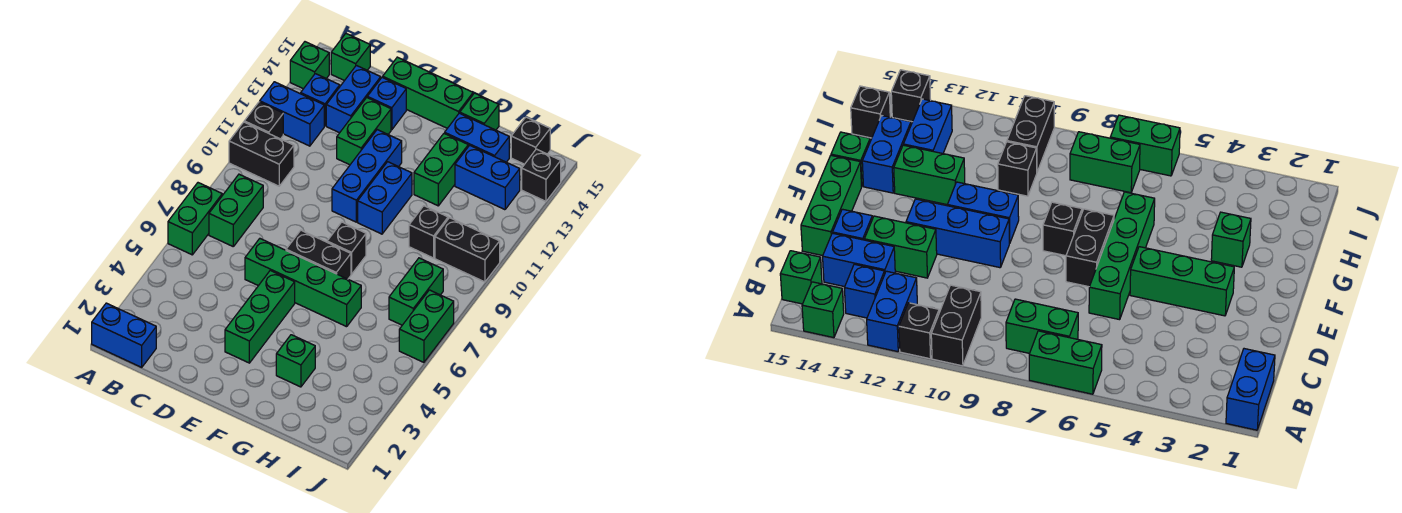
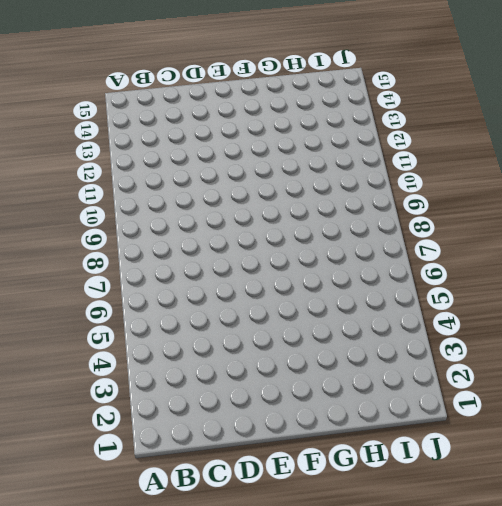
none -> blue 1x2 brick [92,303,156,367]
none -> green 1x2 brick [168,183,222,255]
none -> black 1x2 brick [229,122,294,186]
none -> black 1x1 brick [244,102,283,139]

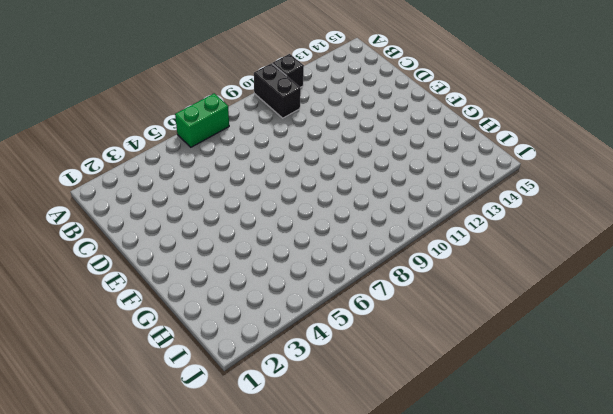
none -> blue 1x2 brick [92,303,156,367]
none -> blue 1x2 brick [260,82,324,146]
none -> green 1x1 brick [290,42,329,89]
none -> green 1x2 brick [209,174,263,246]

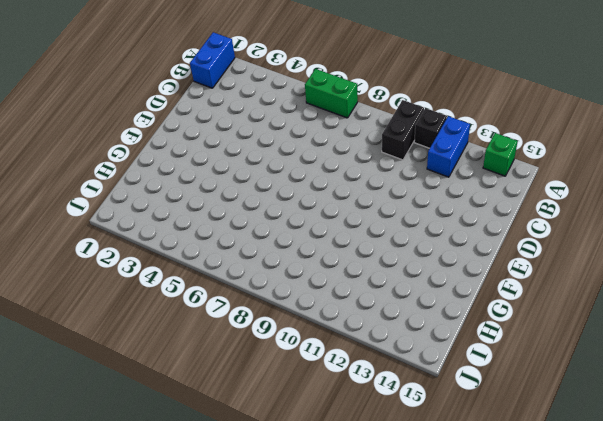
none -> green 1x2 brick [209,174,263,246]
none -> blue 1x1 brick [301,74,340,126]
none -> green 1x1 brick [331,34,370,81]
none -> blue 1x2 brick [326,65,381,133]

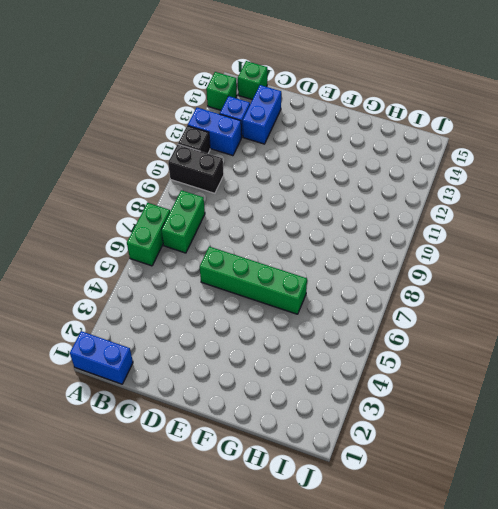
none -> green 1x2 brick [337,98,391,165]
none -> blue 1x1 brick [367,77,406,130]
none -> green 1x3 brick [383,57,473,128]
none -> green 1x3 brick [225,271,295,363]

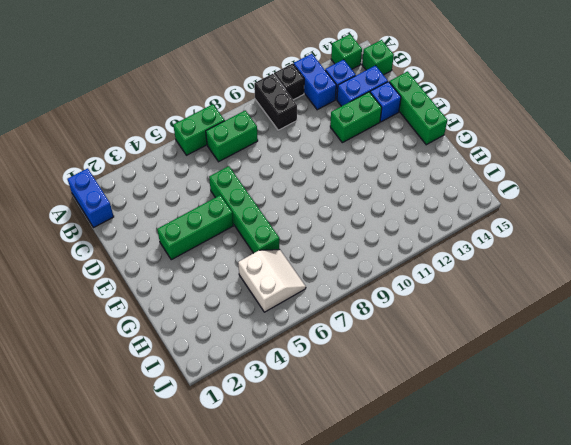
white 2x2 slope [238,250,306,312] -> none
none -> black 1x2 brick [286,230,351,279]
none -> blue 1x3 brick [332,130,402,222]
none -> black 1x1 brick [327,222,366,274]
none -> blue 1x2 brick [358,162,412,234]

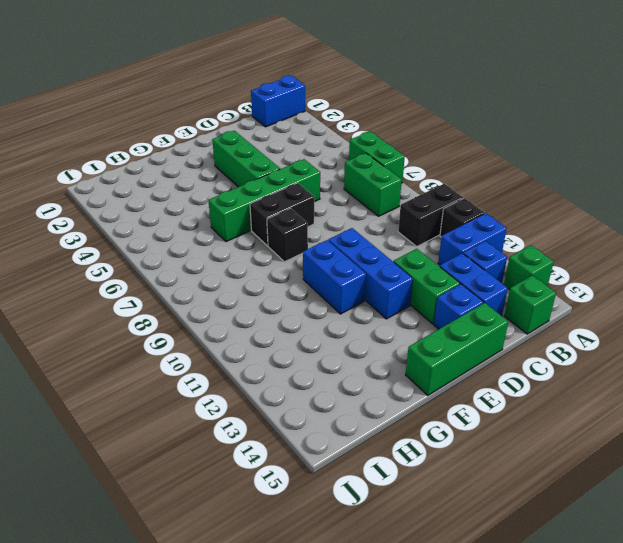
none -> green 1x1 brick [276,335,315,387]
none -> green 1x2 brick [414,133,468,206]
none -> blue 1x2 brick [445,113,509,162]
none -> green 1x1 brick [460,93,499,130]

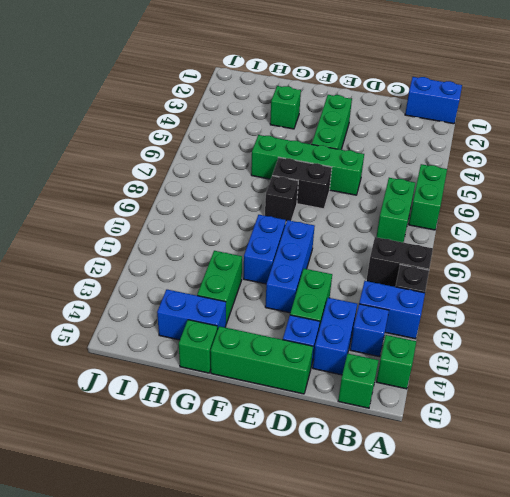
none -> black 1x1 brick [409,206,448,258]
none -> blue 1x2 brick [455,145,520,210]
none -> green 1x2 brick [389,258,443,325]
none -> black 1x2 brick [435,218,500,282]

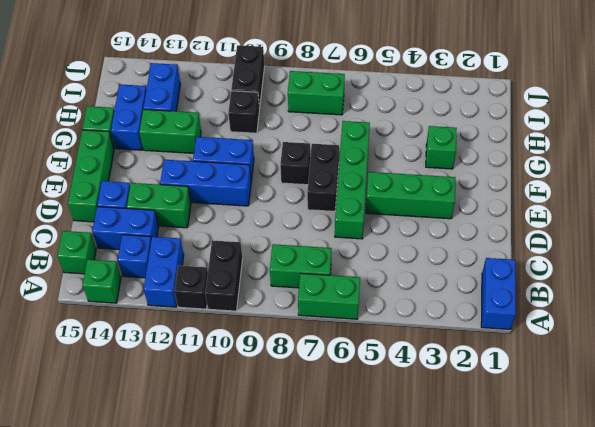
none -> black 1x1 brick [511,117,550,164]
none -> green 1x2 brick [399,290,454,362]
none -> black 1x1 brick [522,149,561,201]

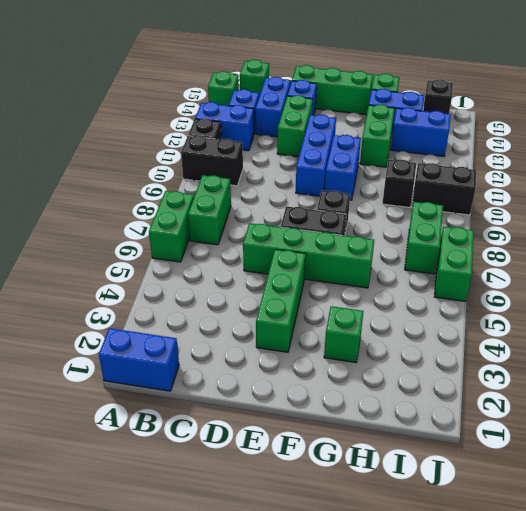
none -> black 1x1 brick [522,149,561,201]

